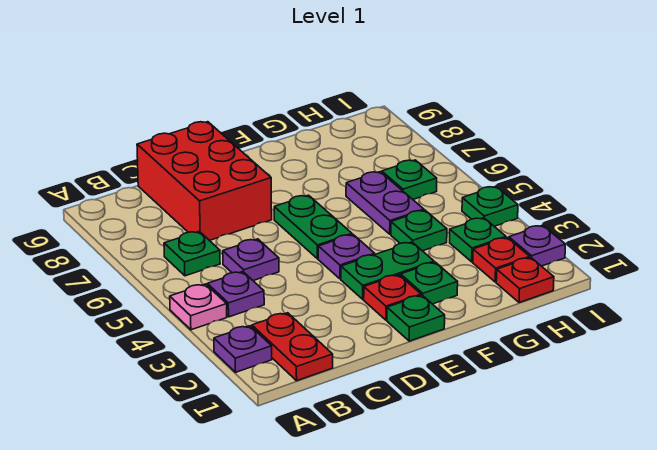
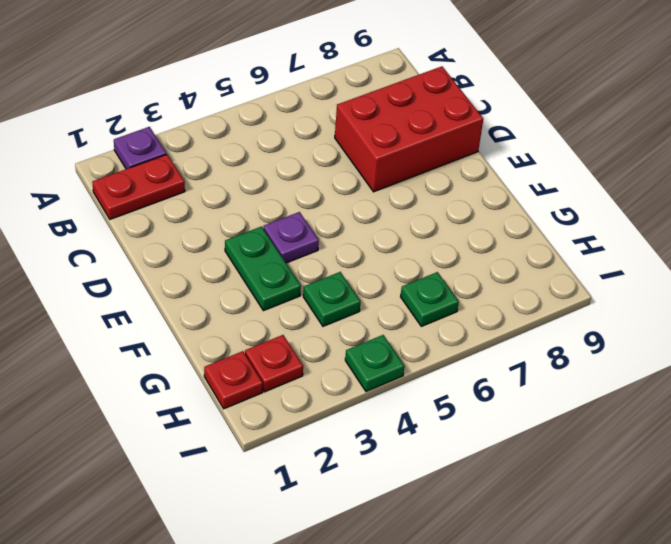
none -> pink 1x1 plate [170,284,227,330]
none -> purple 1x1 plate [207,272,264,317]
none -> green 1x1 plate [164,231,220,276]

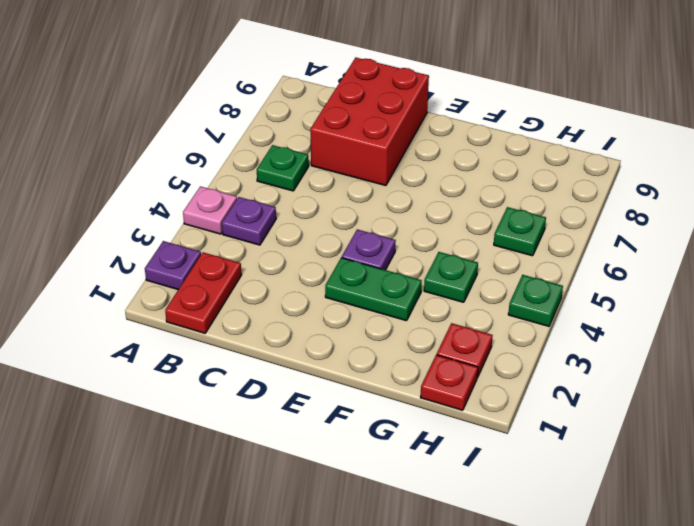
none -> purple 1x1 plate [223,239,279,281]
none -> green 1x1 plate [387,295,445,341]
none -> red 1x1 plate [364,275,421,320]

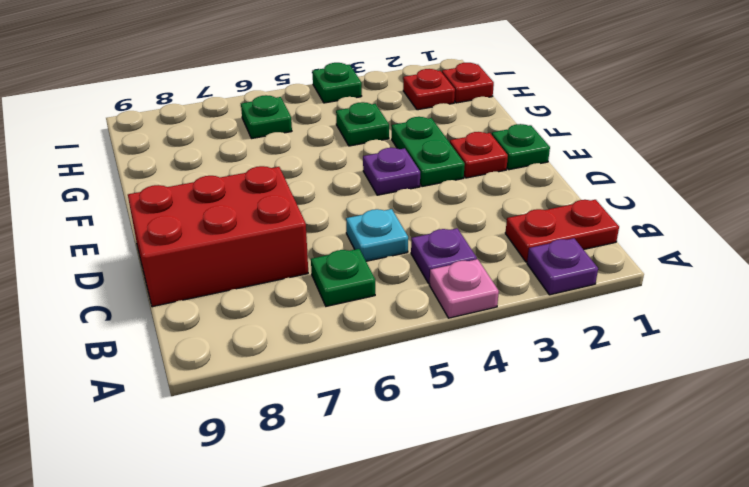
cyan 1x1 plate [346,209,408,261] -> purple 1x1 plate [223,239,279,281]
none -> green 1x2 plate [274,195,352,259]
none -> green 1x1 plate [401,262,458,304]
none -> purple 1x2 plate [346,172,424,234]

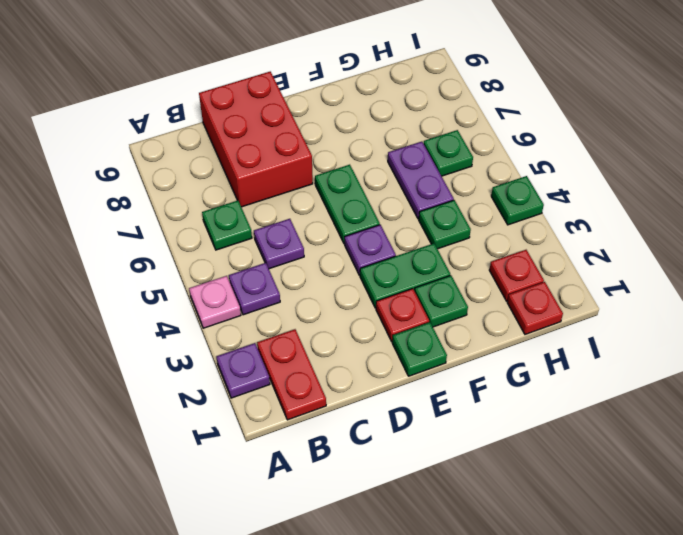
none -> green 1x1 plate [450,218,506,262]
none -> purple 1x1 plate [509,225,565,266]

